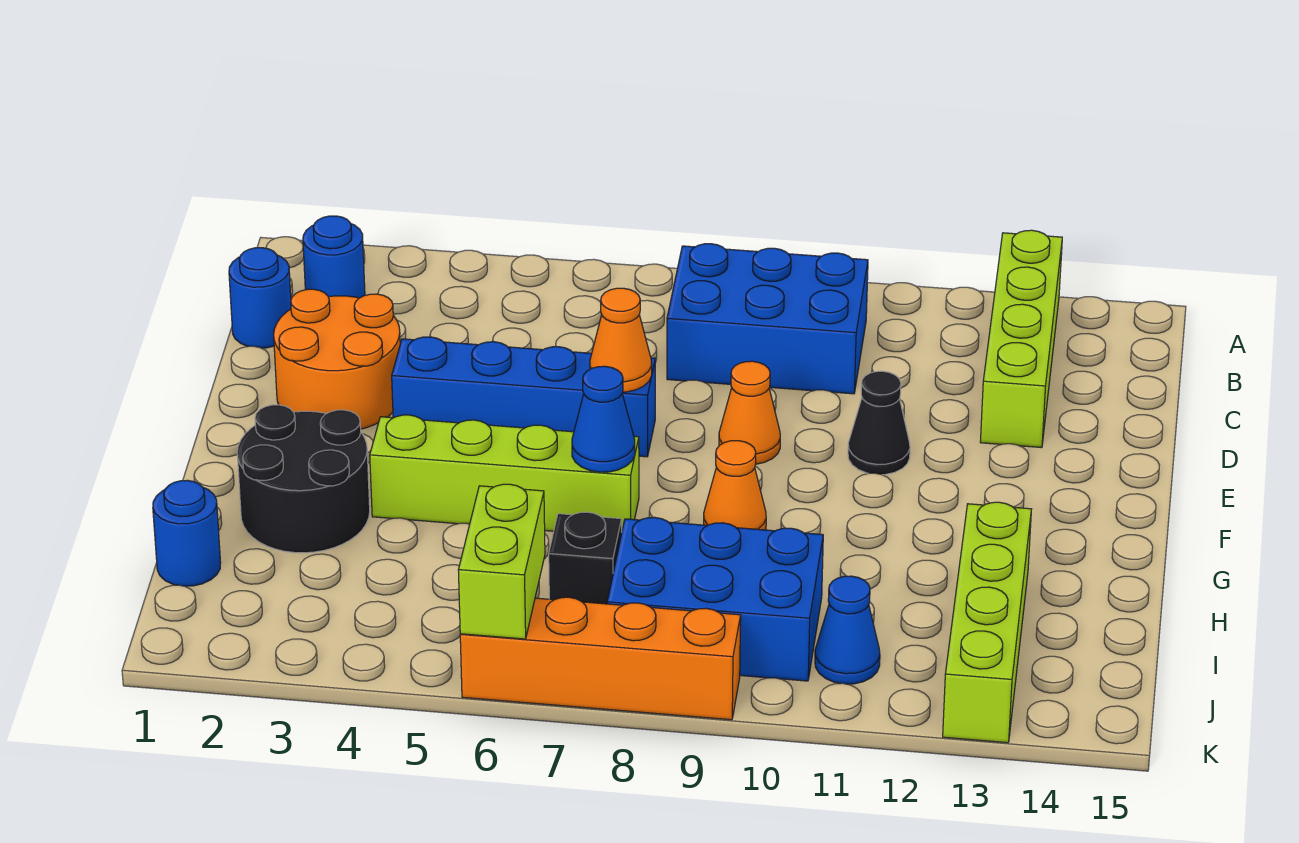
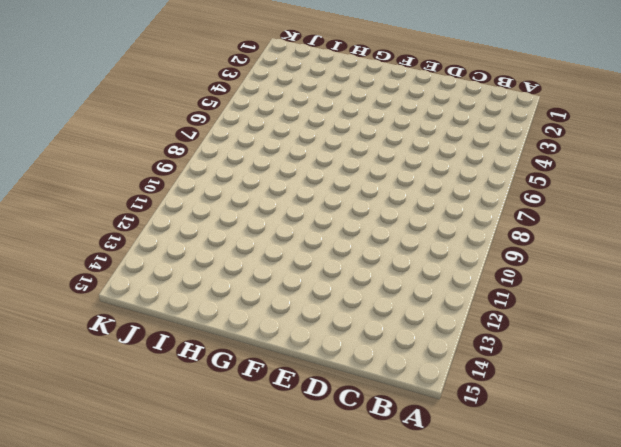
none -> lime 1x4 brick [980,230,1062,448]
none -> blue 1x1 round brick [303,216,365,298]
none -> blue 2x3 brick [667,244,868,394]

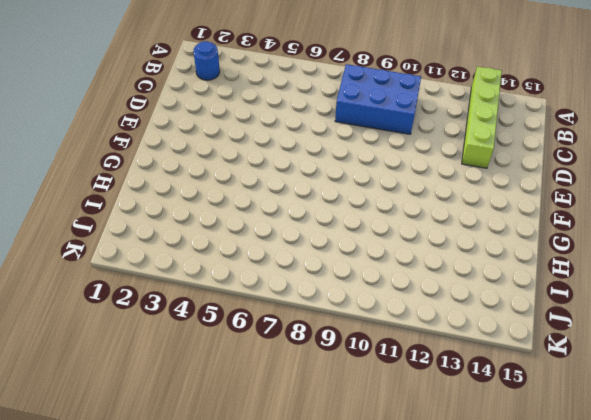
none -> blue 1x1 round brick [229,248,291,348]
none -> orange 2x2 round brick [274,289,400,429]
none -> blue 1x4 brick [392,337,655,457]

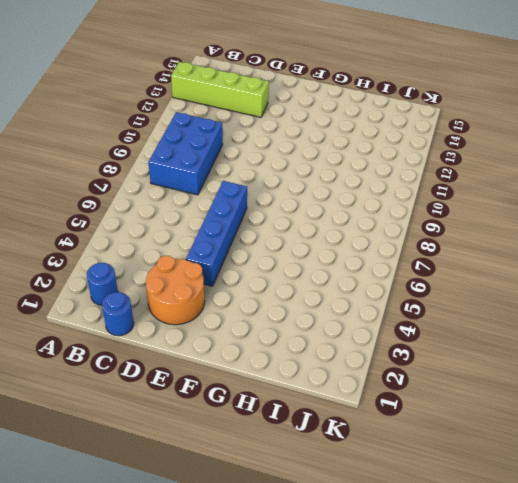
none -> orange 1x1 cone [719,361,780,464]
none -> black 1x1 cone [848,371,910,475]
none -> black 2x2 round brick [237,405,370,553]

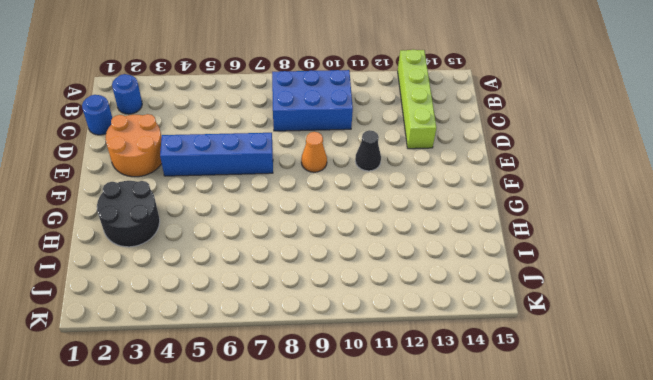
none -> lime 1x4 brick [370,415,639,531]
none -> orange 1x1 cone [704,441,766,530]
none -> lime 1x4 brick [943,502,1031,743]

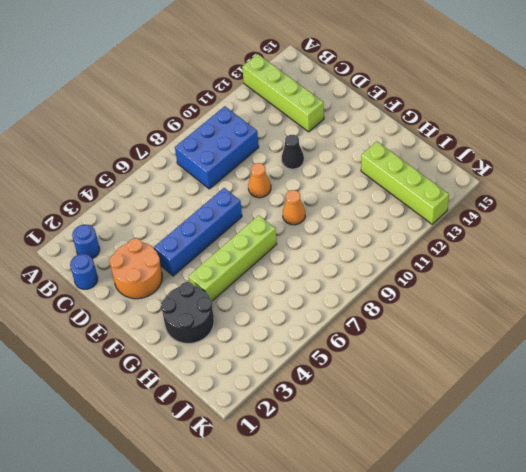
none -> blue 1x1 round brick [153,480,221,586]
none -> black 1x1 brick [549,512,622,604]
none -> blue 2x3 brick [607,517,823,681]

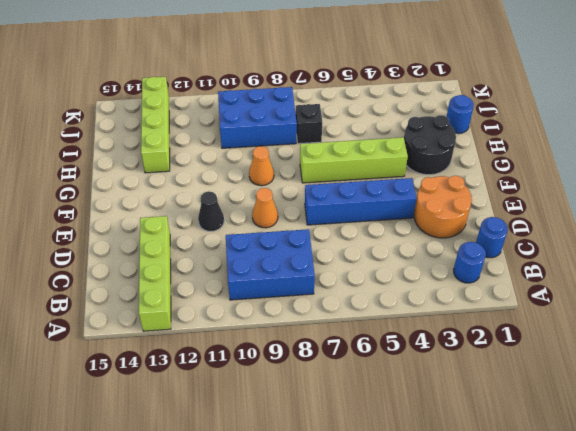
none -> blue 1x1 cone [815,576,880,684]
none -> orange 1x4 brick [460,597,741,720]
none -> orange 1x1 cone [590,288,652,392]

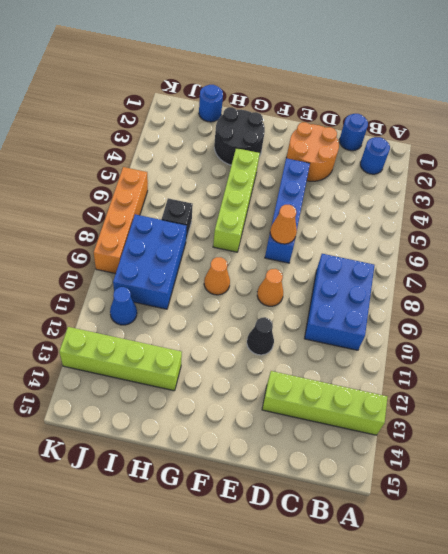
none -> blue 1x1 cone [572,366,635,472]
none -> lime 1x2 brick [458,484,545,639]

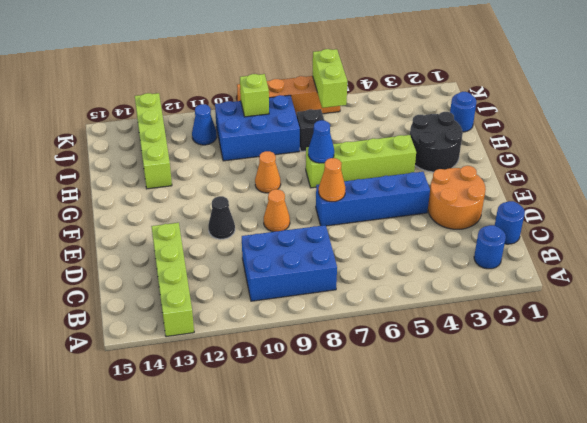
lime 1x1 brick [240,74,269,117] -> none

